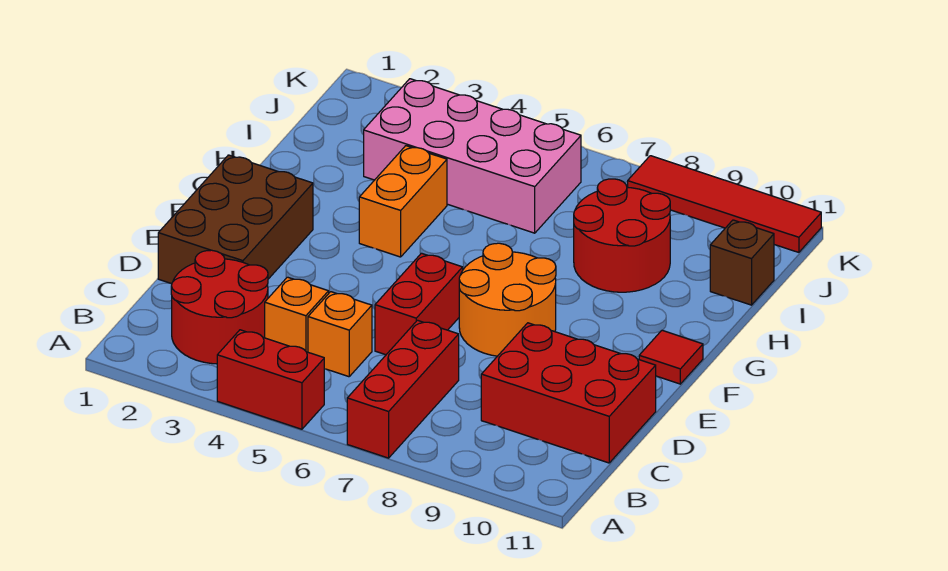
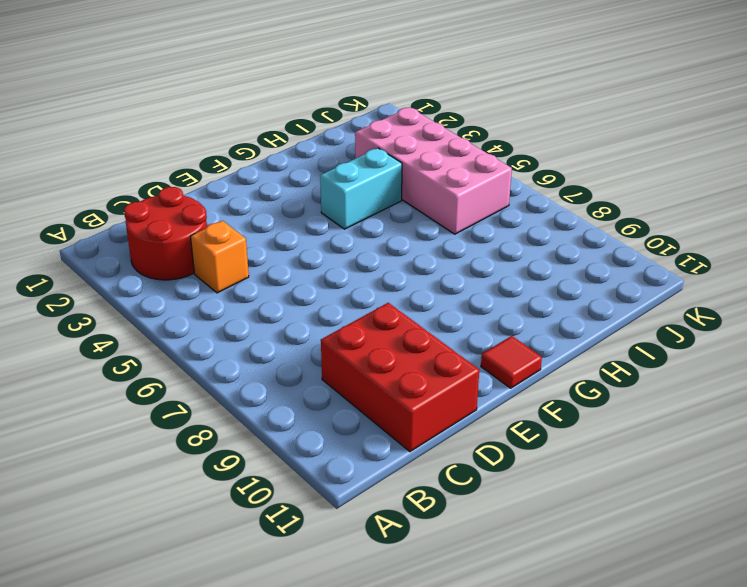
cyan 1x2 brick [320,148,402,229] -> orange 1x2 brick [359,146,447,257]
none -> red 1x2 brick [217,330,324,429]
none -> red 1x3 brick [347,320,459,458]
none -> orange 1x1 brick [308,292,372,377]

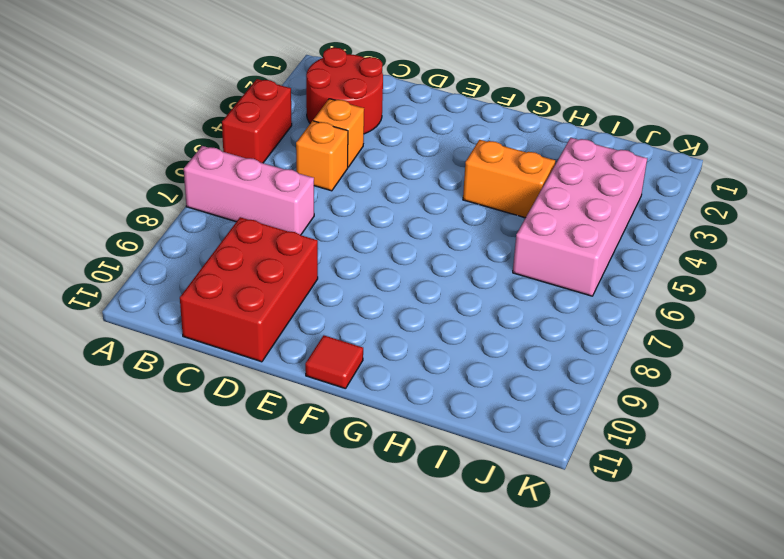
pink 1x3 brick [184,146,314,235] -> red 1x3 brick [347,320,459,458]
none -> brown 2x3 brick [158,155,313,284]
none -> red 1x2 brick [375,253,463,355]
none -> orange 2x2 round brick [459,243,556,356]

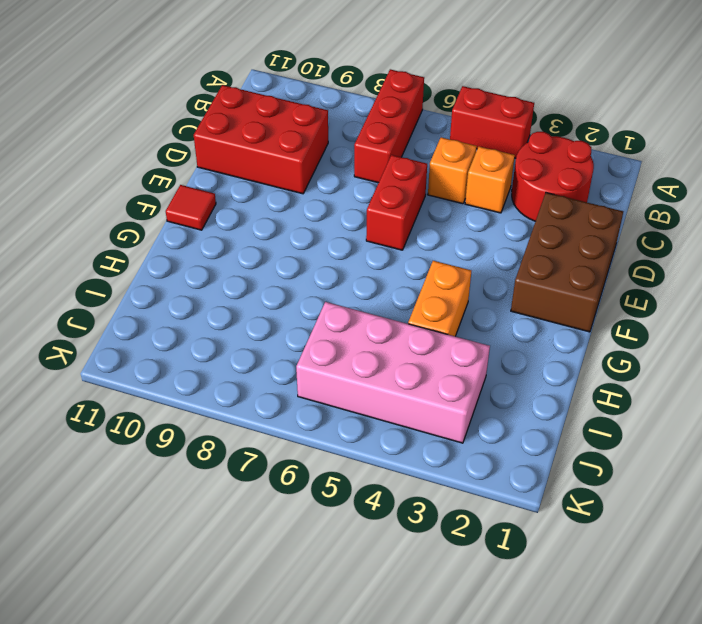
none -> orange 2x2 round brick [459,243,556,356]
none -> red 2x2 round brick [574,179,670,292]
none -> brown 1x1 brick [710,220,774,305]

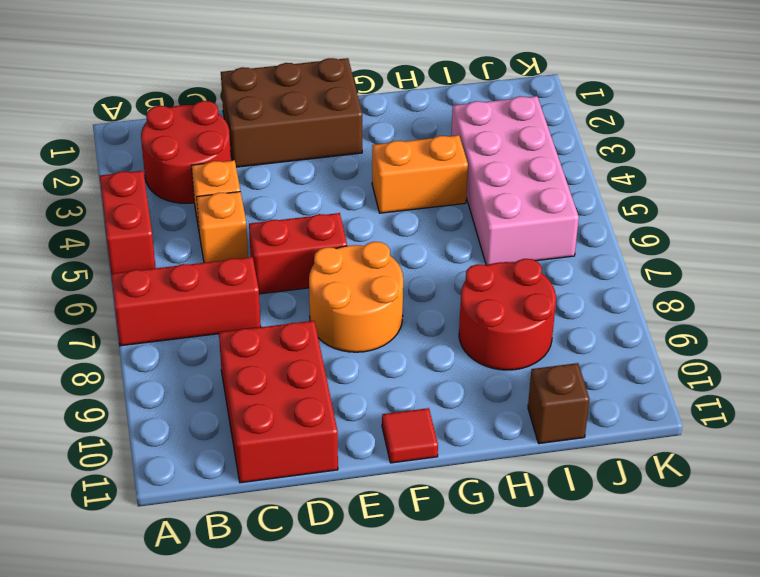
none -> red 1x4 tile [628,156,821,252]

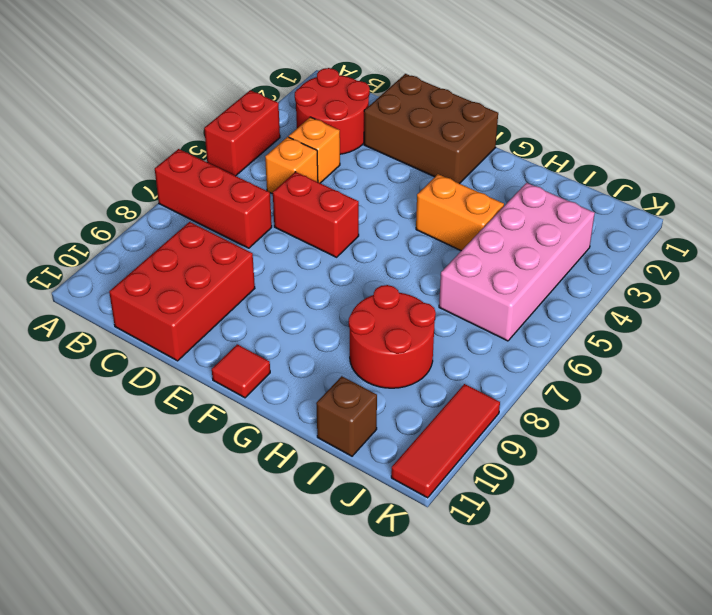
red 1x3 tile [391,384,500,498] -> red 1x4 tile [628,156,821,252]
none -> orange 2x2 round brick [459,243,556,356]

